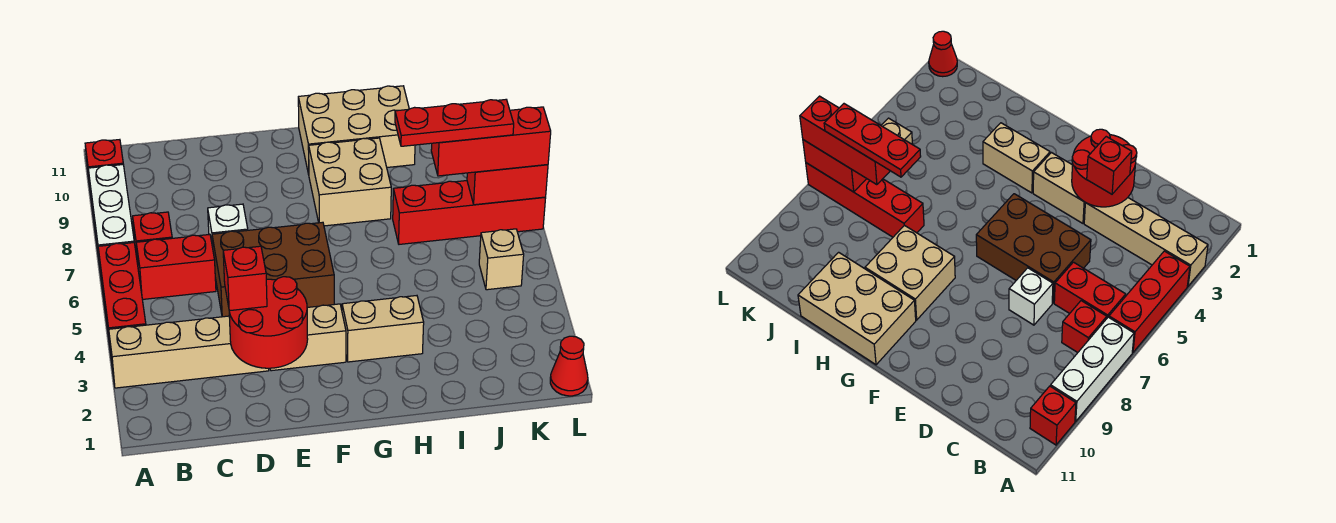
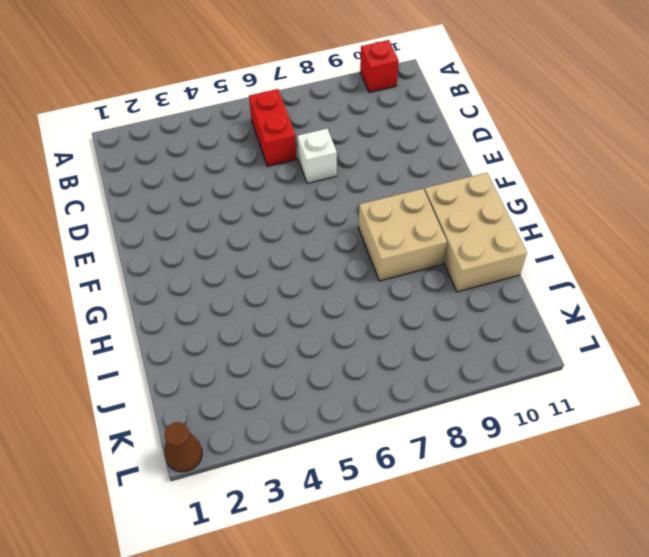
brown 1x1 cone [165,422,202,472] -> red 1x1 cone [550,336,588,396]
none -> tan 1x4 brick [109,316,269,388]
none -> red 1x3 brick [98,243,146,353]
none -> white 1x3 brick [88,165,134,274]

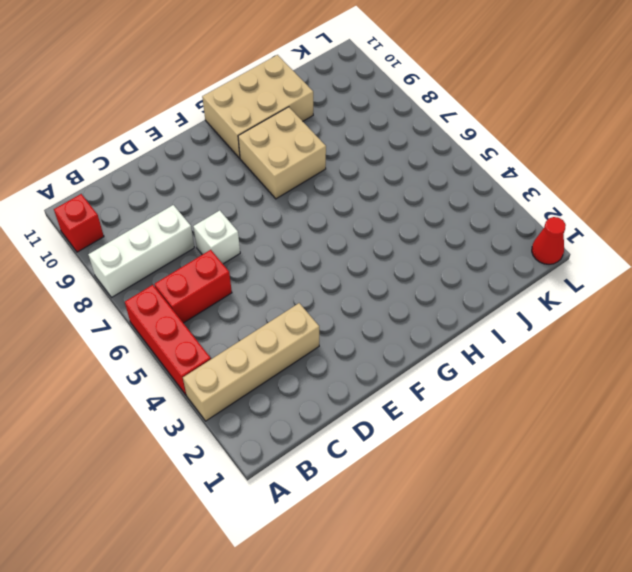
white 1x3 brick [88,205,195,297] -> white 1x3 brick turned to [88,165,134,274]
none -> red 1x1 brick [133,212,172,264]
none -> brown 2x3 brick [212,222,334,317]
none -> tan 1x2 brick [270,304,346,371]

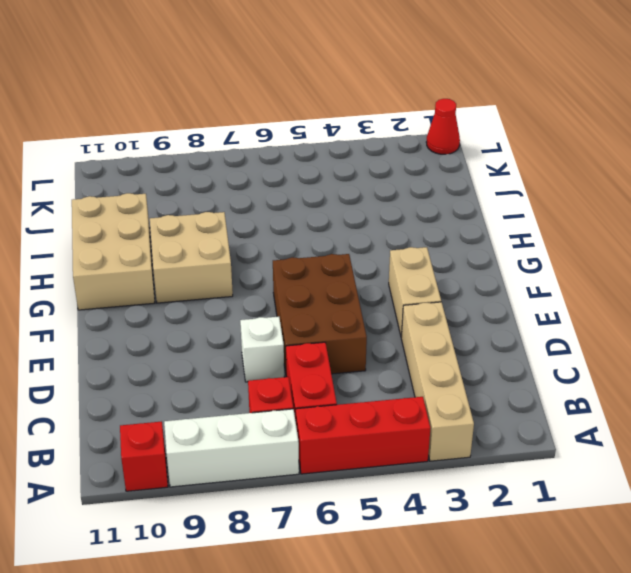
none -> tan 1x2 brick [342,296,424,362]
none -> red 1x4 brick [393,181,546,244]
none -> tan 1x1 brick [479,229,524,290]

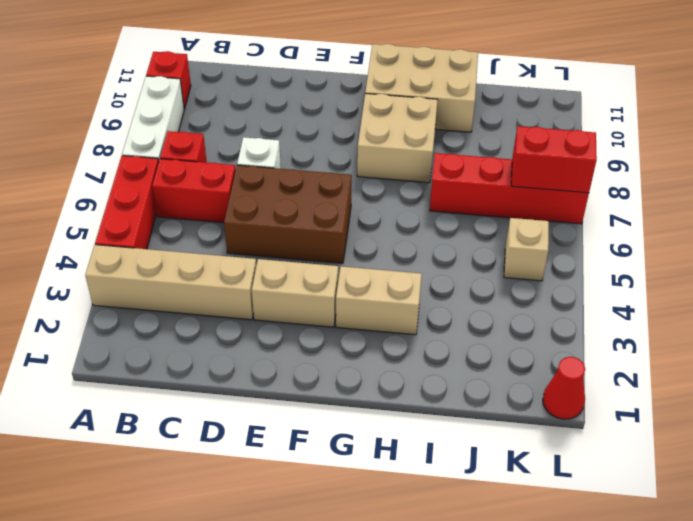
none -> red 2x2 round brick [229,277,308,368]
none -> red 1x1 brick [223,246,267,311]
none -> red 1x3 brick [431,107,551,176]

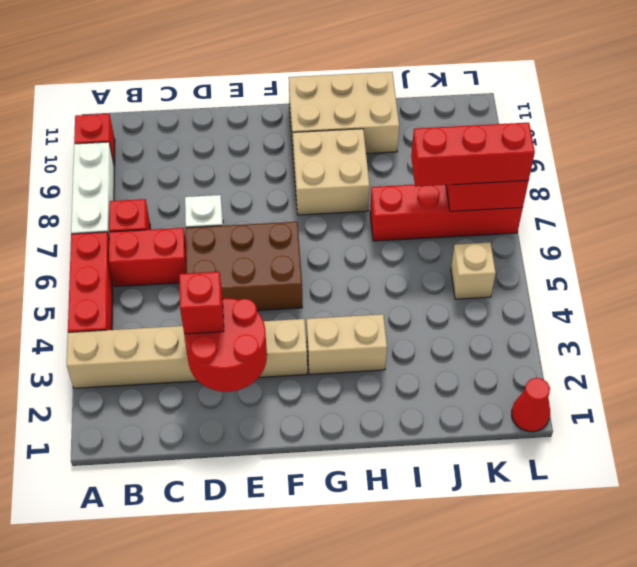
none -> red 1x3 plate [395,100,514,146]

